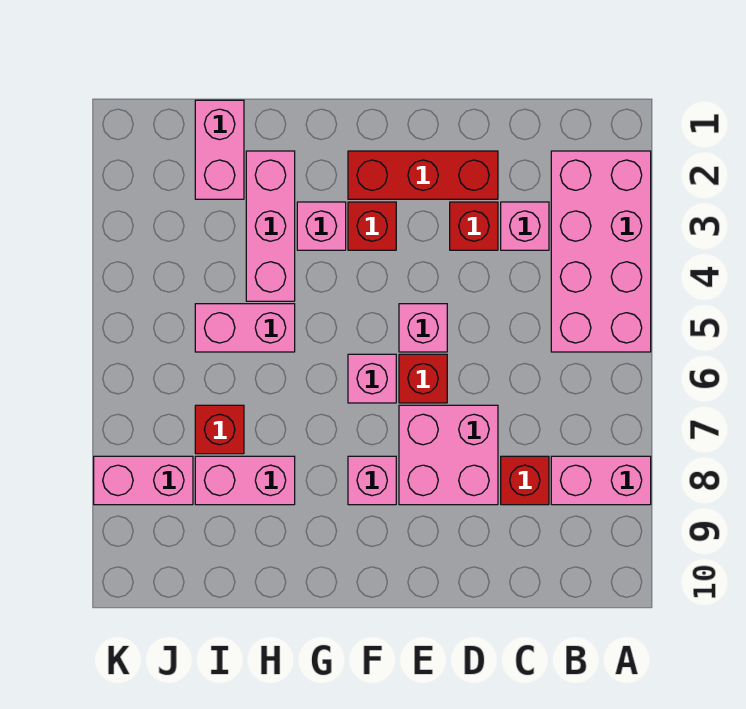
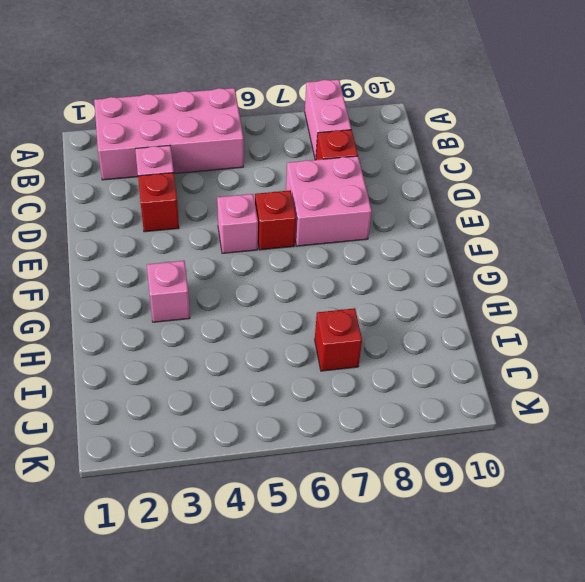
none -> red 1x3 brick [348,151,498,199]
none -> red 1x1 brick [348,202,396,250]
none -> pink 1x1 brick [348,354,396,403]

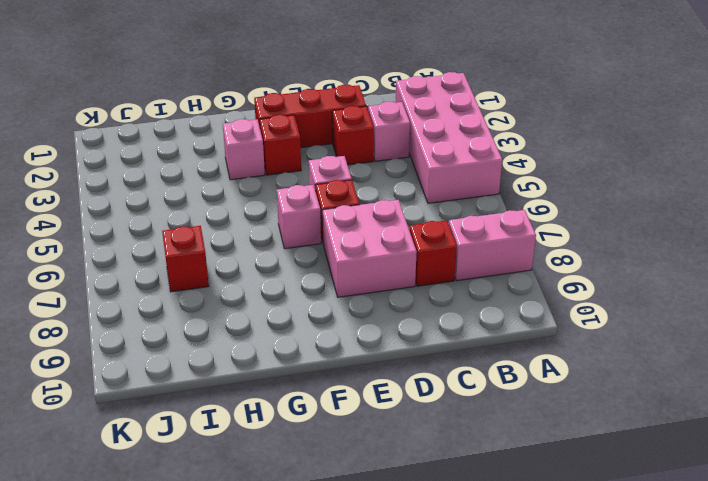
none -> pink 1x1 brick [348,456,396,505]
none -> pink 1x3 brick [246,151,295,301]
none -> pink 1x2 brick [195,304,295,352]

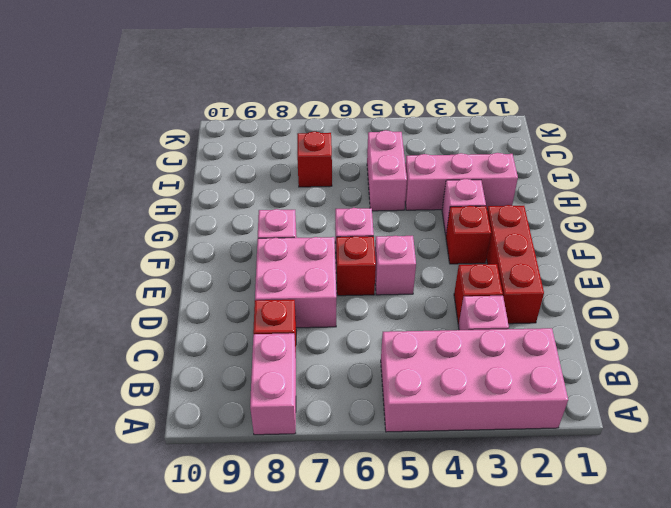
none -> pink 1x2 brick [195,456,295,505]
none -> pink 1x2 brick [195,100,244,199]
none -> pink 1x2 brick [94,456,193,505]

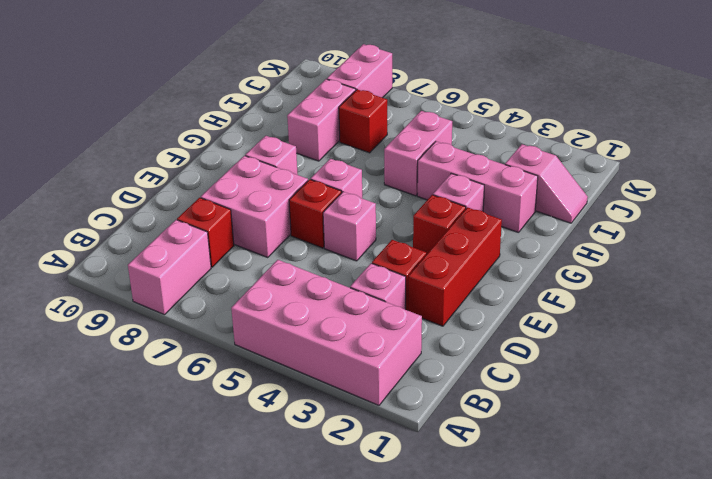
pink 1x2 slope [505,144,588,223] -> pink 1x2 brick [195,100,244,199]

